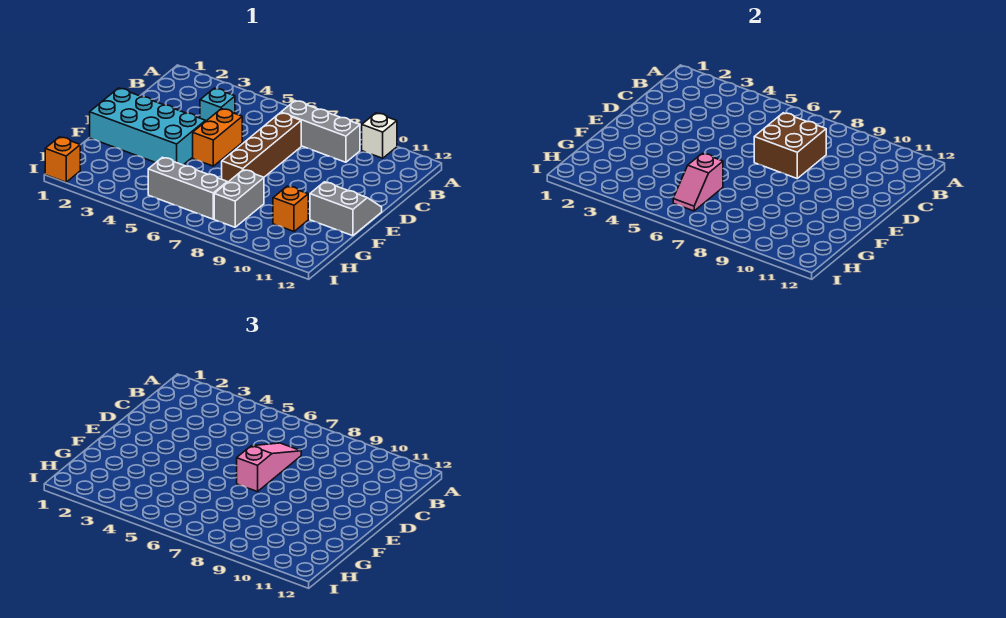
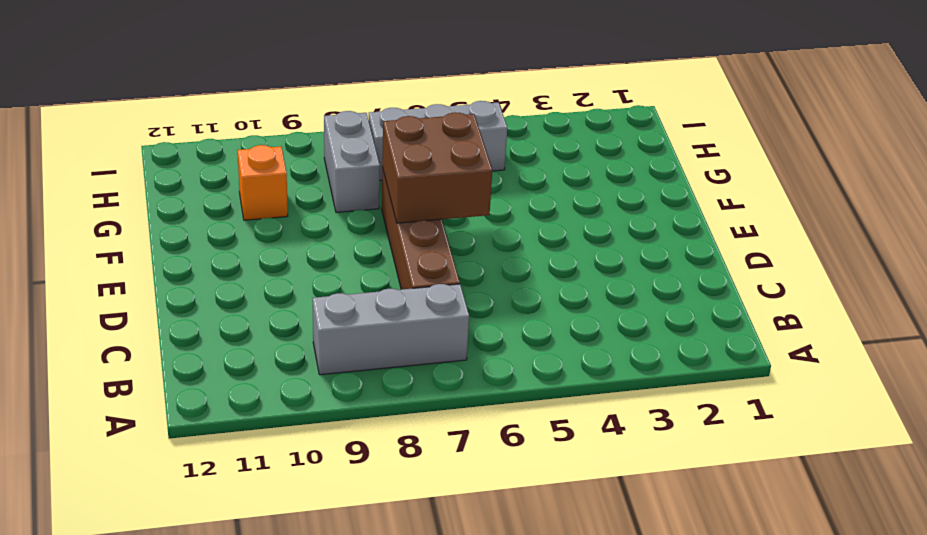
brown 2x2 brick [382,112,492,223] -> brown 2x2 brick moved to [754,113,826,178]
none -> white 1x1 brick [362,113,397,158]
none -> cyan 1x1 brick [200,88,235,121]
none -> orange 1x2 brick [193,109,242,166]

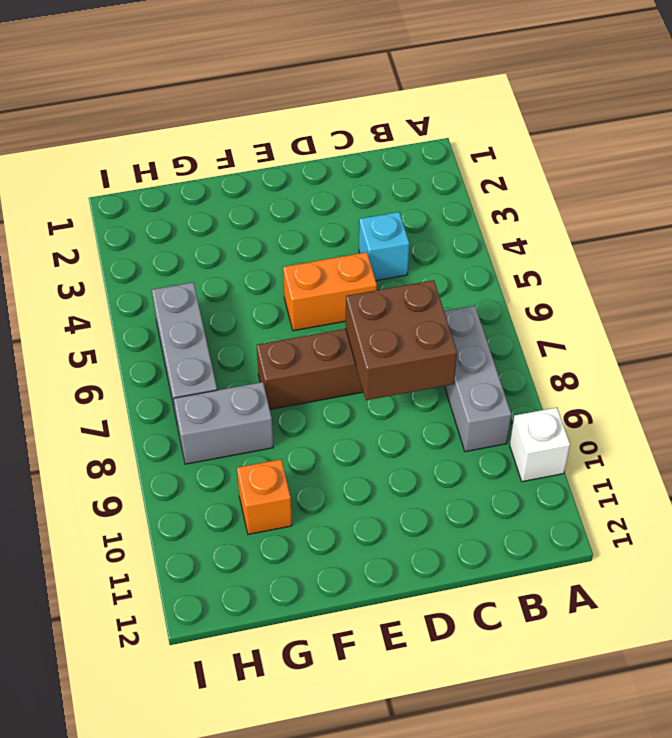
none -> cyan 2x4 brick [90,88,206,165]
none -> grey 2x2 slope [310,182,382,236]
none -> orange 1x1 brick [45,137,80,182]

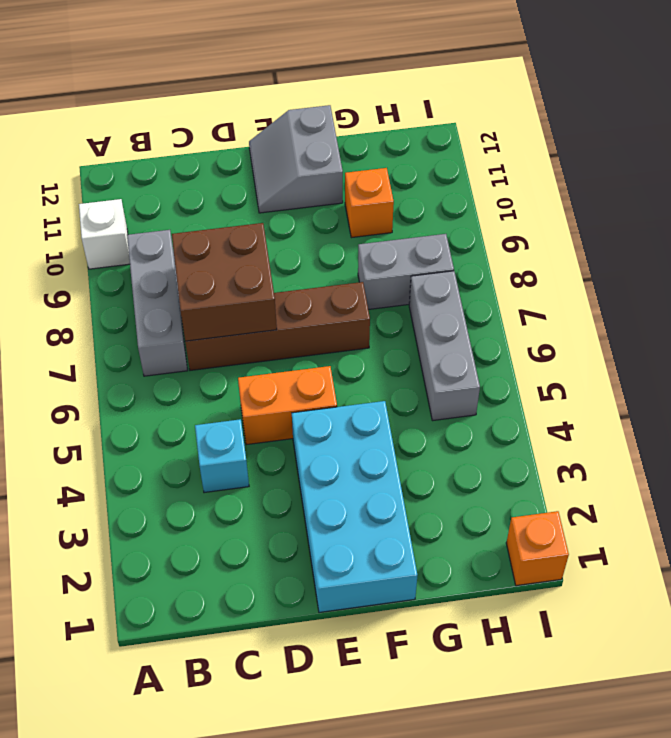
none -> pink 1x2 slope [673,153,723,211]
none -> pink 1x3 slope [237,443,301,492]

